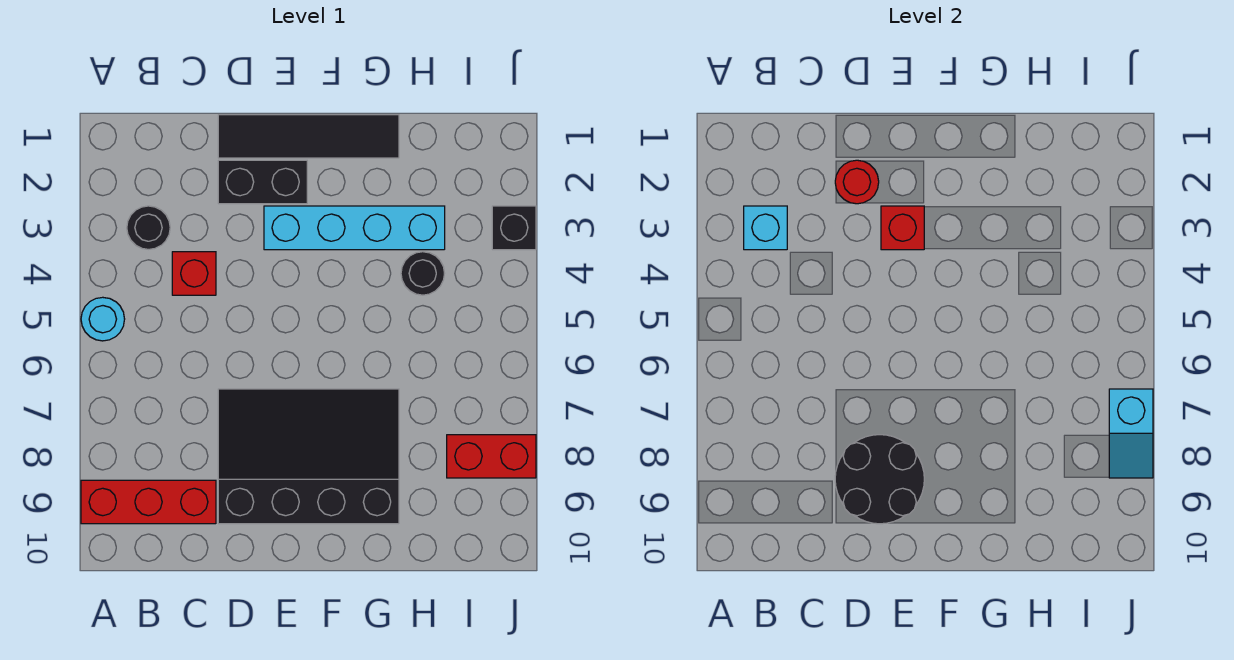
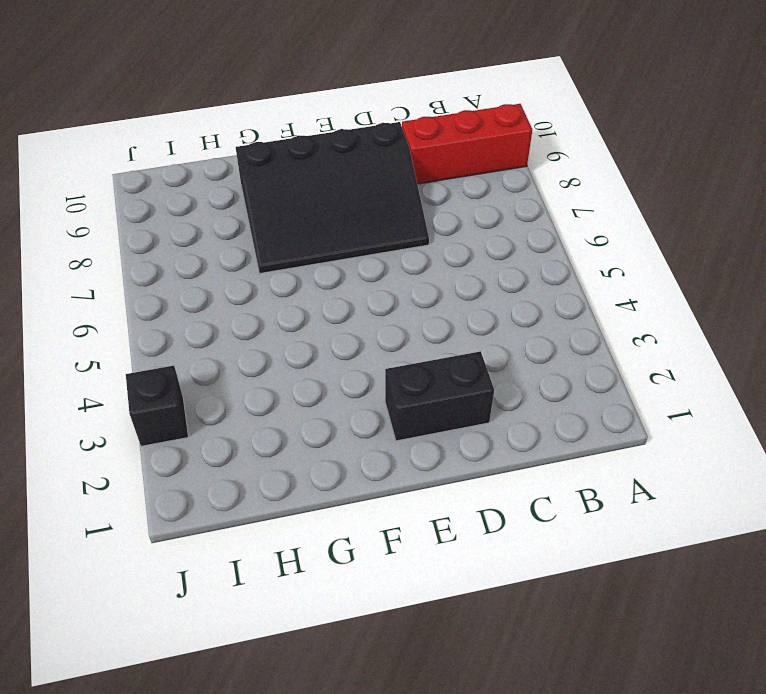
none -> cyan 1x1 round brick [81,297,125,341]
none -> black 1x1 round brick [127,206,170,249]
none -> red 1x1 brick [172,252,216,295]

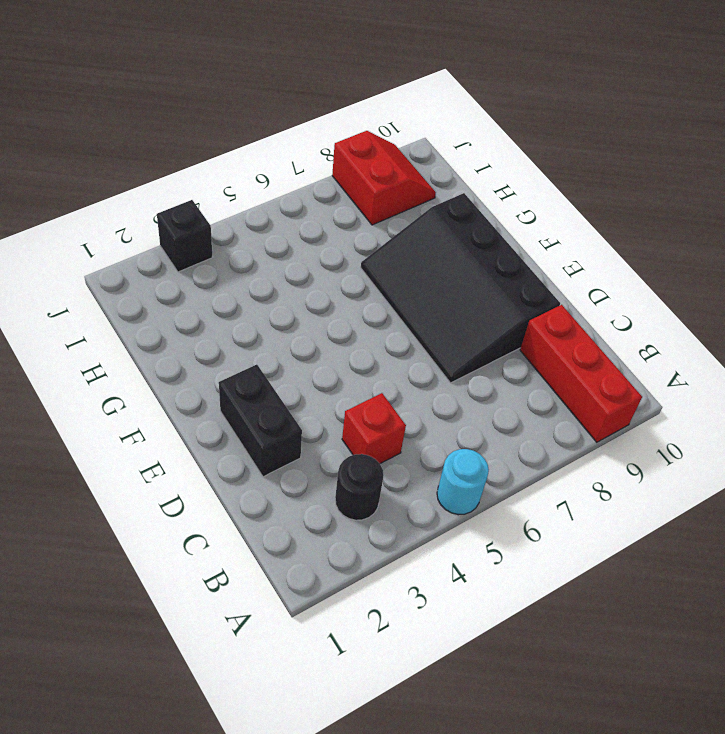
red 2x2 slope [332,131,436,225] -> red 1x2 brick [447,435,536,478]
none -> black 1x4 tile [218,115,399,158]
none -> cyan 1x4 brick [264,206,445,250]
none -> black 1x1 round brick [401,252,445,295]

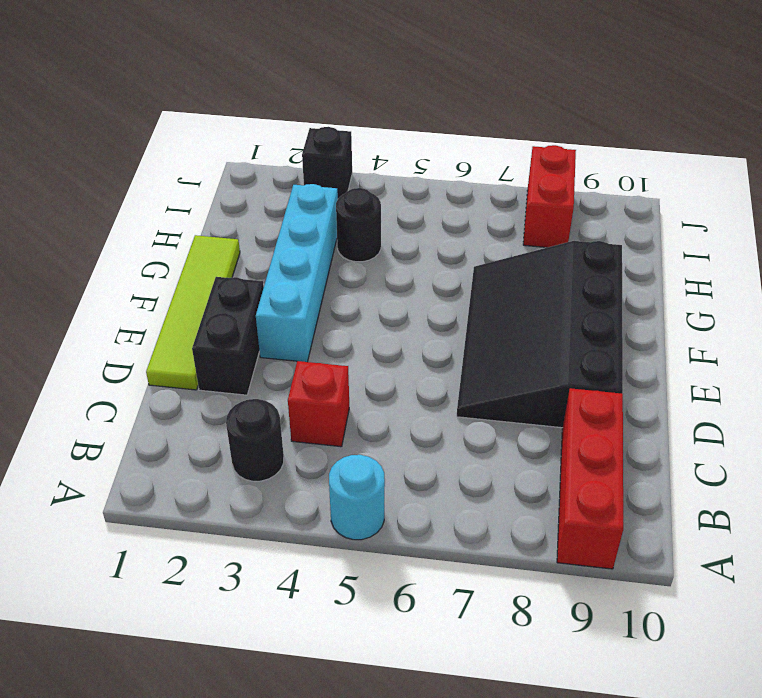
lime 1x4 tile [146,235,240,390] -> black 1x4 tile [218,115,399,158]
none -> cyan 1x1 brick [744,206,787,250]
none -> red 1x1 round brick [835,160,879,204]
none -> black 2x2 round brick [835,435,924,524]

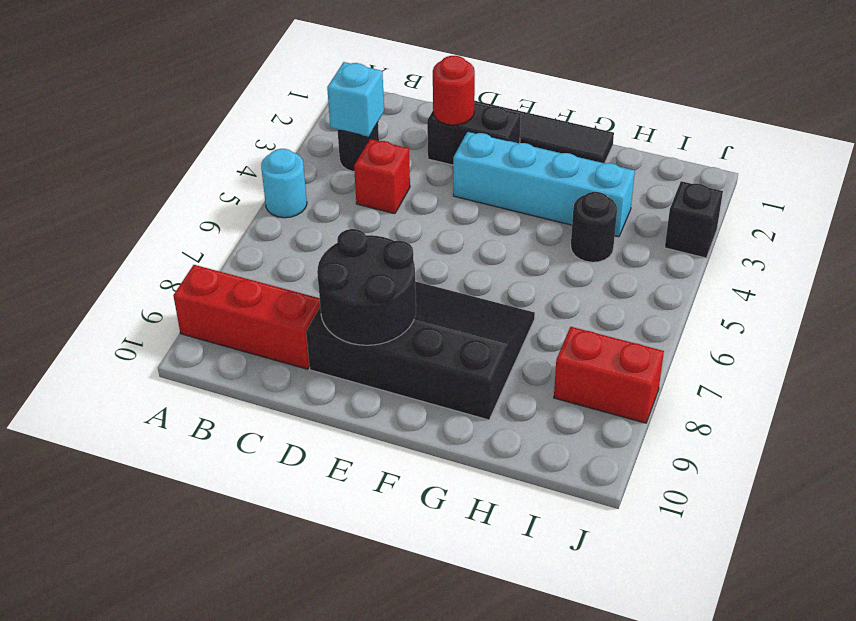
none -> red 1x1 brick [881,206,924,250]
none -> cyan 1x2 slope [1109,389,1153,478]

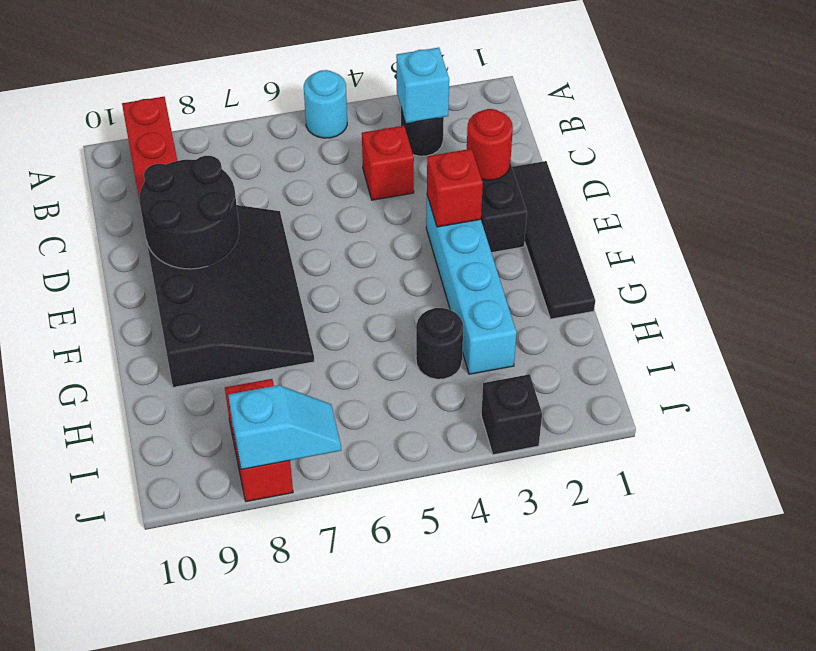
cyan 1x2 slope [228,385,341,469] -> cyan 1x2 slope turned to [1109,389,1153,478]

